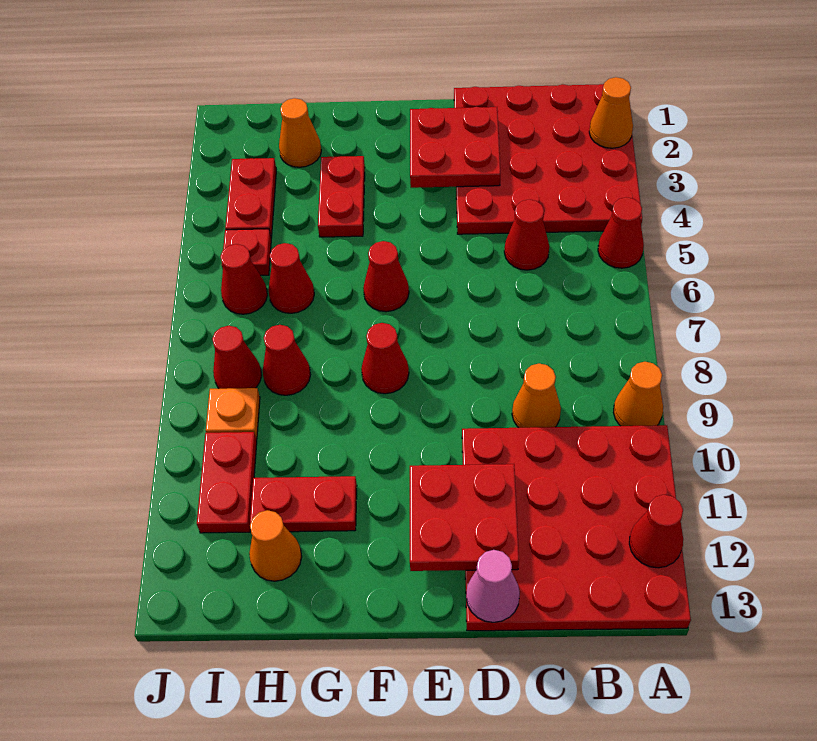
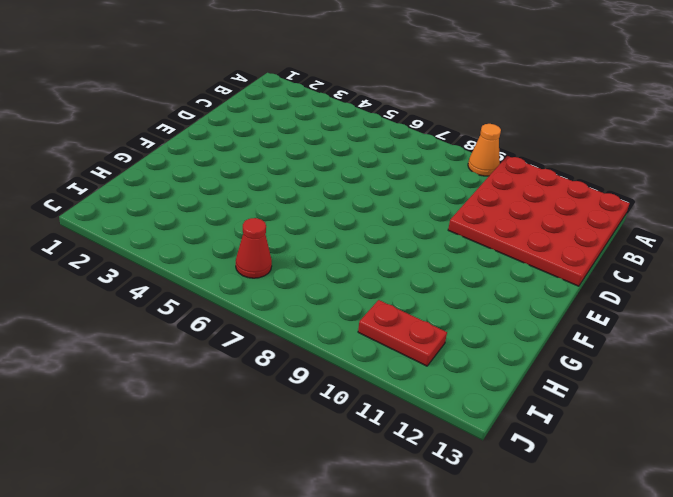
none -> red 4x4 plate [454,84,642,234]
none -> red 1x1 cone [598,197,644,268]
none -> red 1x1 cone [504,200,549,270]

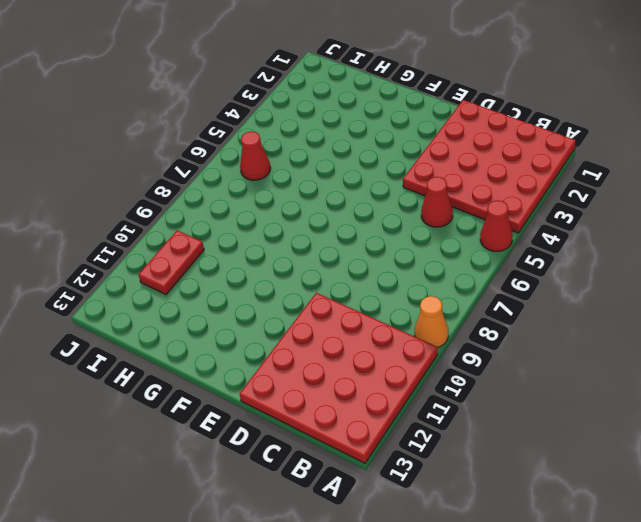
none -> orange 1x1 cone [512,364,561,428]
none -> red 1x1 cone [363,241,409,312]
none -> red 1x1 cone [361,323,409,394]

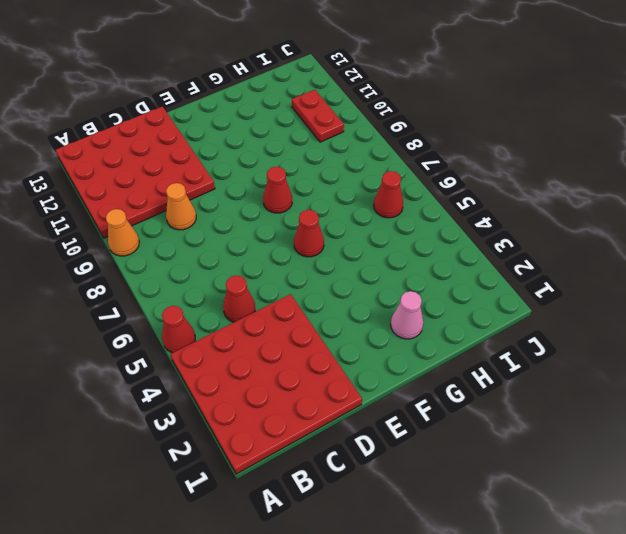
pink 1x1 cone [391,291,423,339] -> pink 1x1 cone moved to [466,550,520,622]
none -> red 1x2 plate [318,156,365,237]
none -> red 1x2 plate [250,476,357,532]
none -> orange 1x1 cone [279,98,321,167]

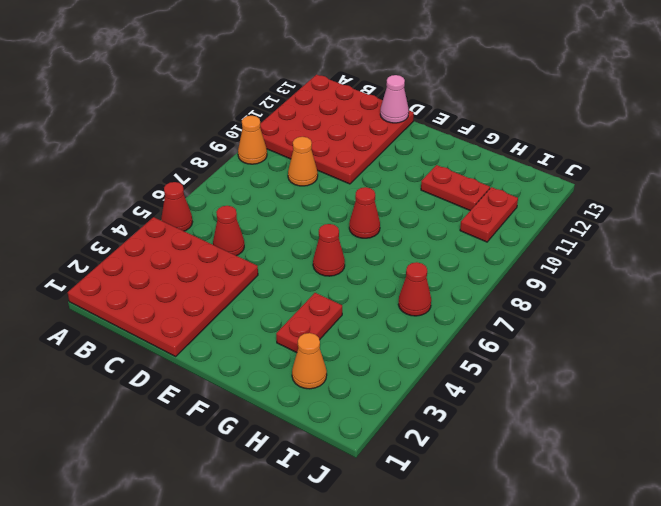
none -> red 1x1 cone [268,243,314,313]
none -> red 1x1 cone [263,325,310,395]
none -> orange 1x1 cone [249,510,302,581]

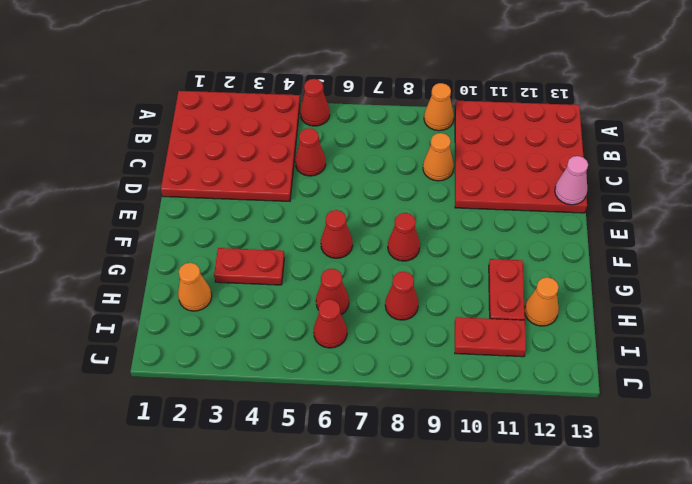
none -> red 1x2 plate [225,158,276,238]
none -> red 1x1 plate [222,229,271,275]
none -> red 1x1 cone [212,326,262,389]

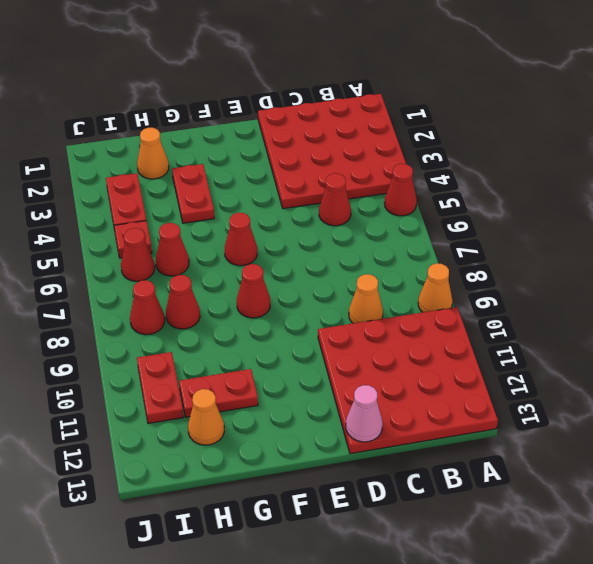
none -> orange 1x1 plate [206,388,260,439]
none -> orange 1x1 cone [589,77,633,148]
none -> red 1x1 cone [629,495,683,568]

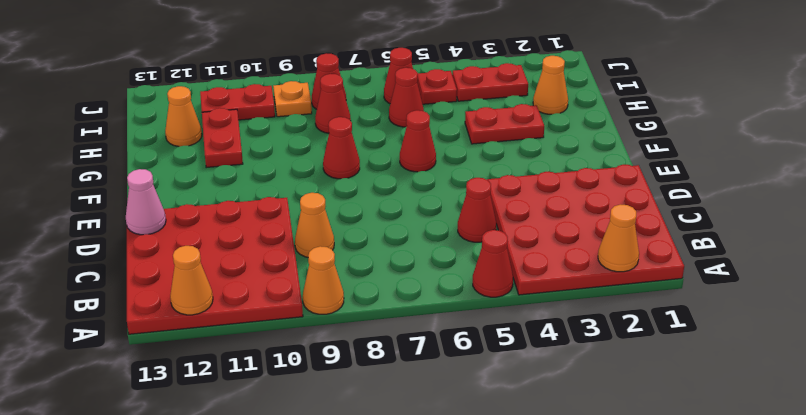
orange 1x1 cone [170,246,213,315] -> red 1x1 cone [629,495,683,568]
none -> red 2x2 plate [410,107,500,188]
none -> red 2x2 plate [410,464,519,571]

